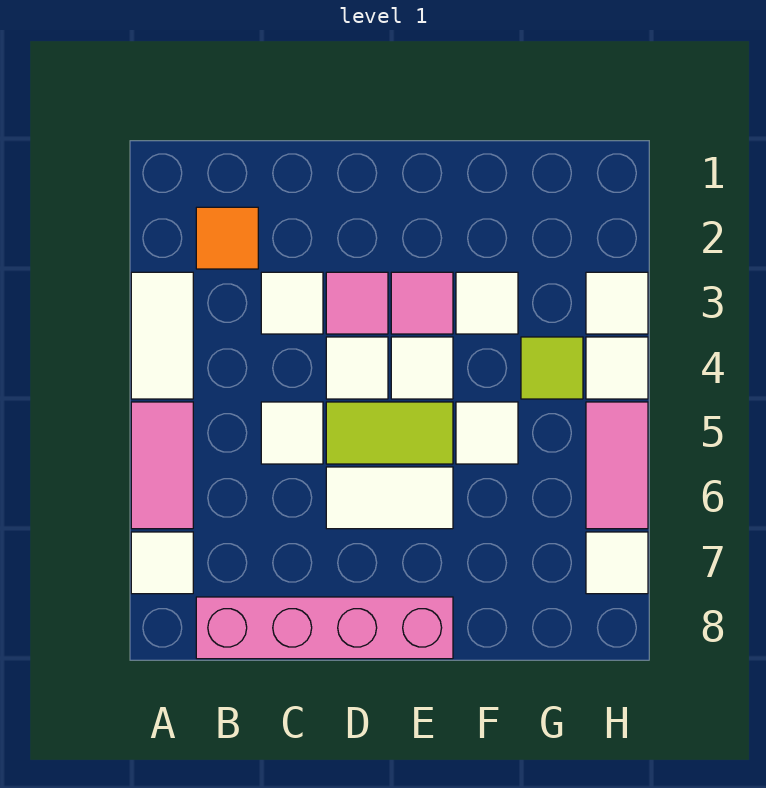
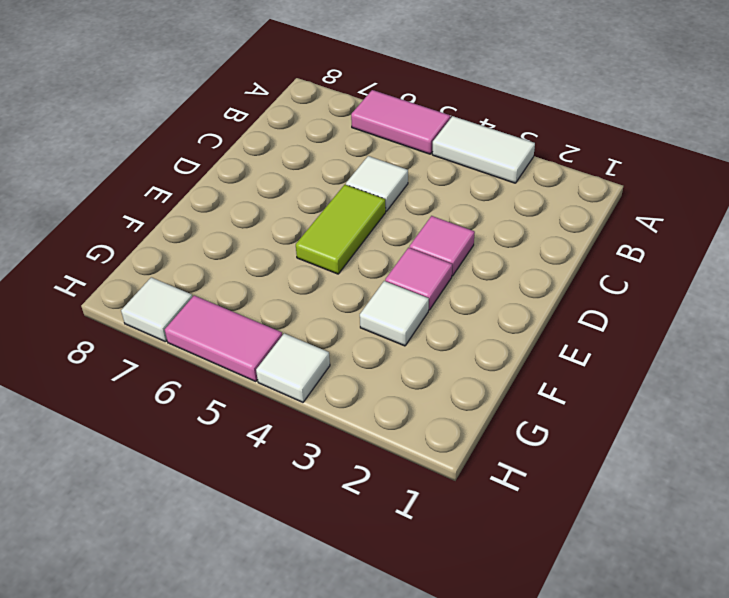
none -> white 1x1 tile [131,532,193,594]
none -> orange 1x1 tile [196,207,258,269]
none -> pink 1x4 brick [196,597,453,659]

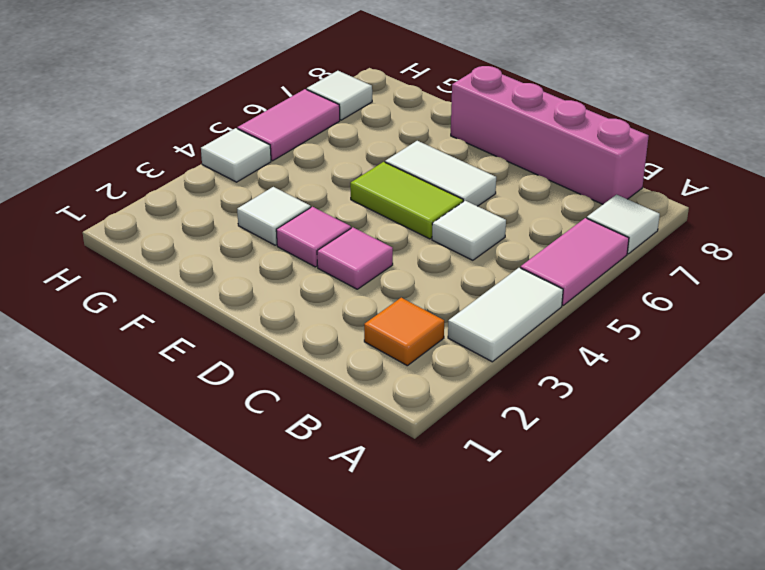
none -> white 1x1 tile [261,272,323,334]
none -> white 1x1 tile [326,337,388,399]
none -> white 1x1 tile [391,337,453,399]

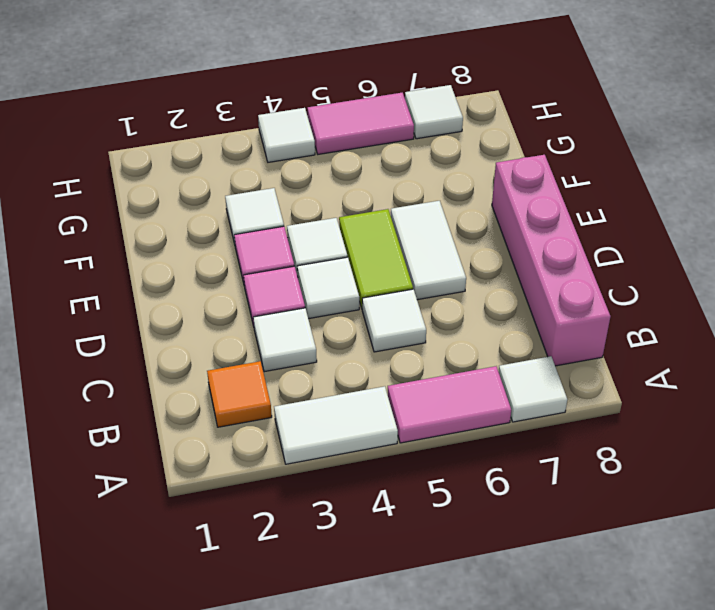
none -> white 1x1 tile [456,402,518,464]
none -> lime 1x1 tile [521,337,583,399]
none -> white 1x1 tile [586,272,648,334]

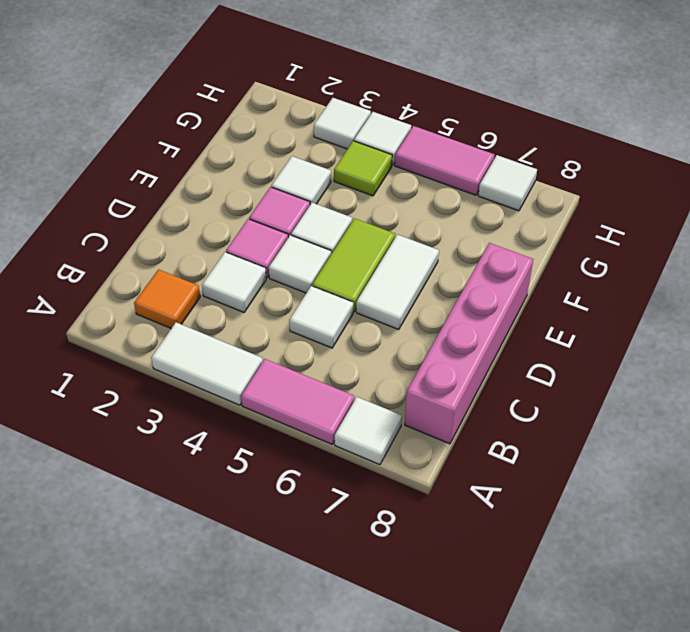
none -> white 1x1 tile [456,402,518,464]

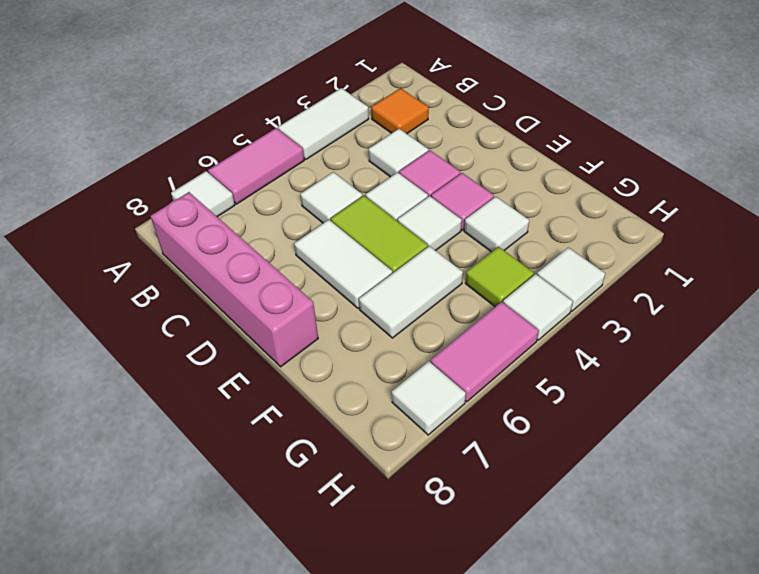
white 1x2 tile [359,246,463,338] -> white 1x1 tile [456,402,518,464]

